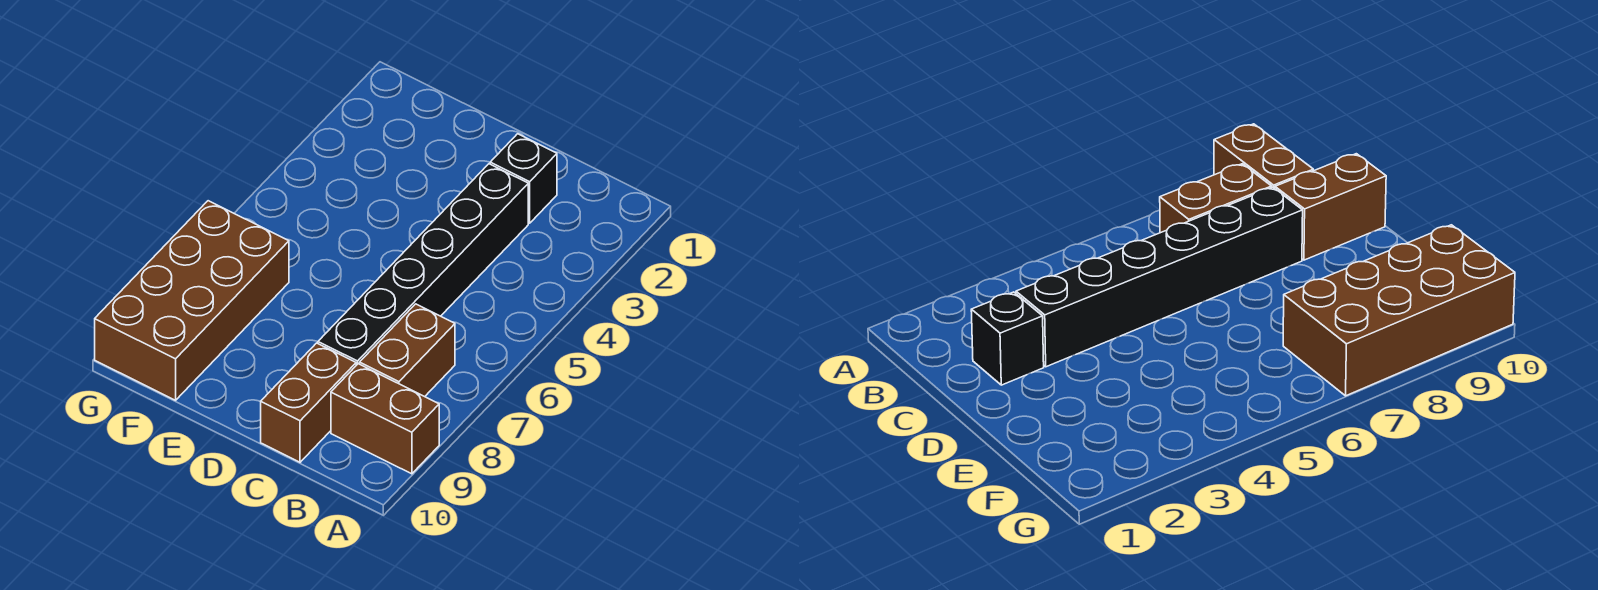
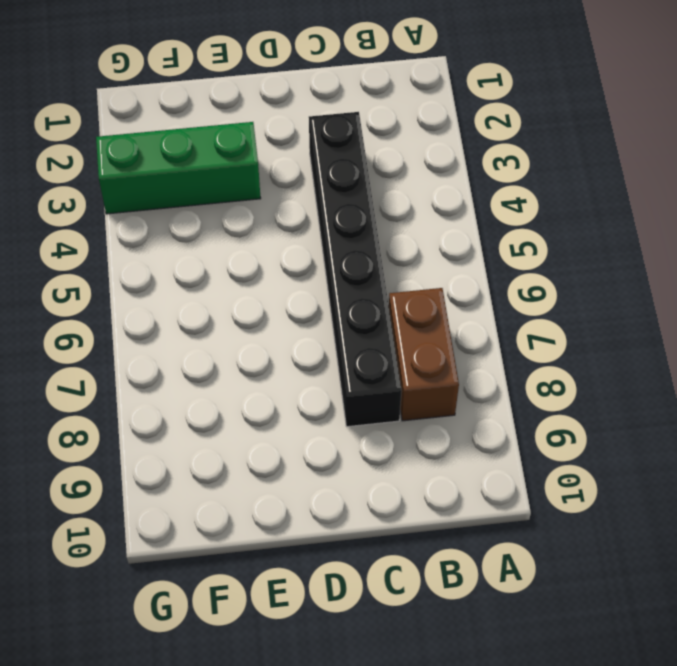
green 1x3 brick [96,122,261,214] -> none
none -> brown 1x2 brick [331,364,439,474]
none -> black 1x1 brick [490,134,557,223]

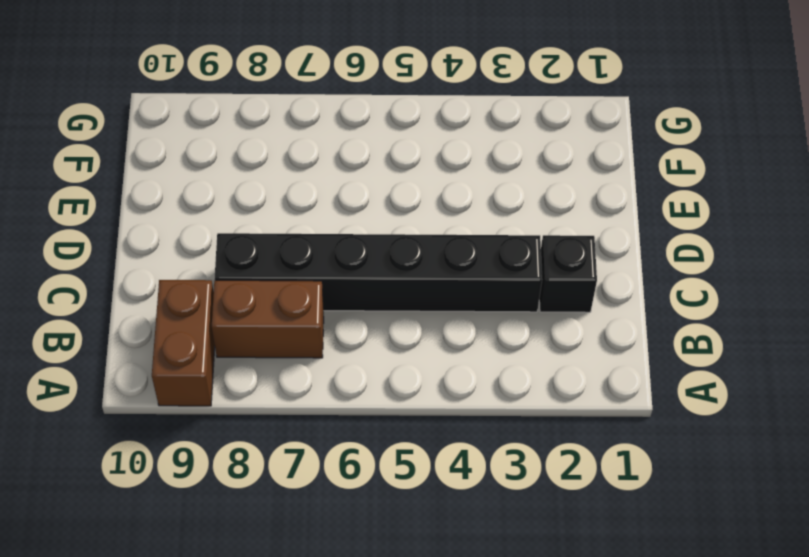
none -> brown 1x2 brick [261,343,356,462]
none -> brown 2x4 brick [95,201,289,400]

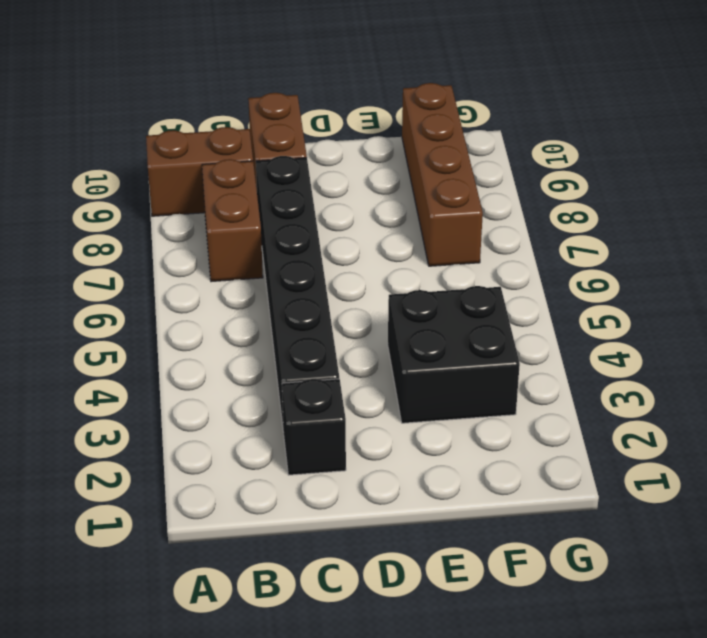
black 2x2 brick [388,286,520,423] -> none
brown 1x4 brick [402,83,483,266] -> brown 2x4 brick [95,201,289,400]

